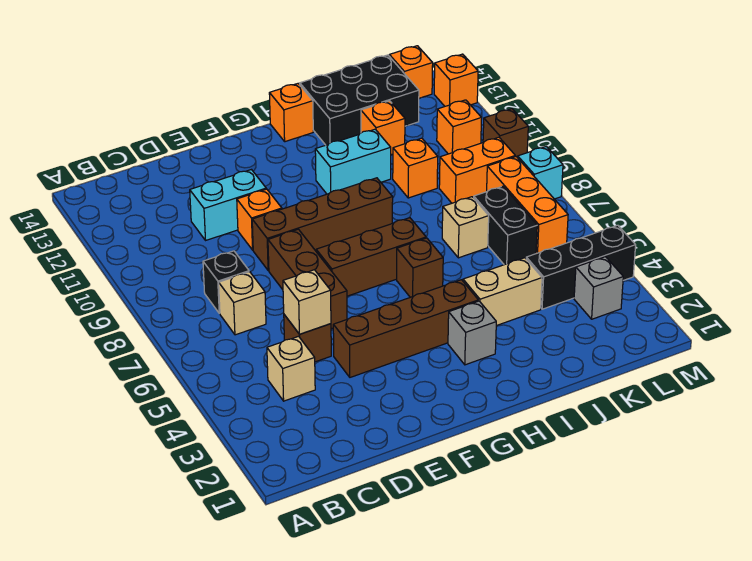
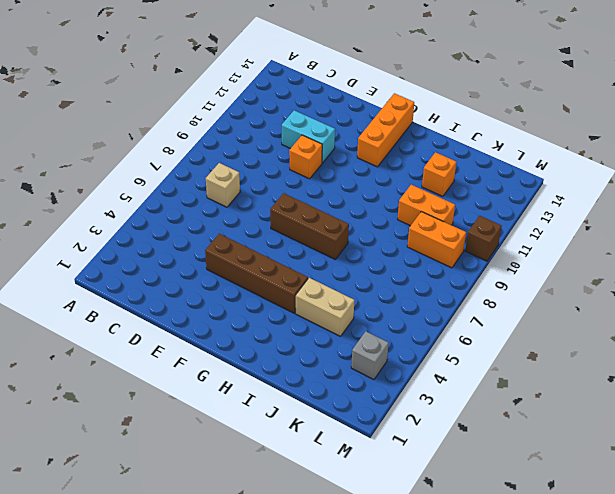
orange 1x3 brick [357,93,414,167] -> orange 1x3 brick moved to [487,157,568,254]
orange 1x2 brick [397,185,455,226] -> orange 1x1 brick [393,138,438,198]
none -> tan 1x1 brick [267,336,315,401]
none -> black 1x1 brick [203,251,249,313]
none -> brown 1x1 brick [284,315,331,362]
none -> brown 1x3 brick [268,229,347,329]

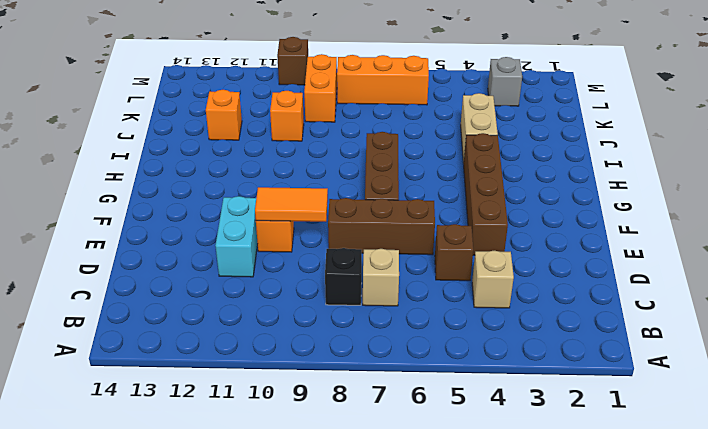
orange 1x2 tile [255,187,328,222] -> none
none -> brown 1x4 brick [252,178,393,271]
none -> grey 1x1 brick [448,301,496,365]
none -> brown 1x1 brick [397,238,443,297]
none -> cyan 1x2 brick [315,129,391,194]

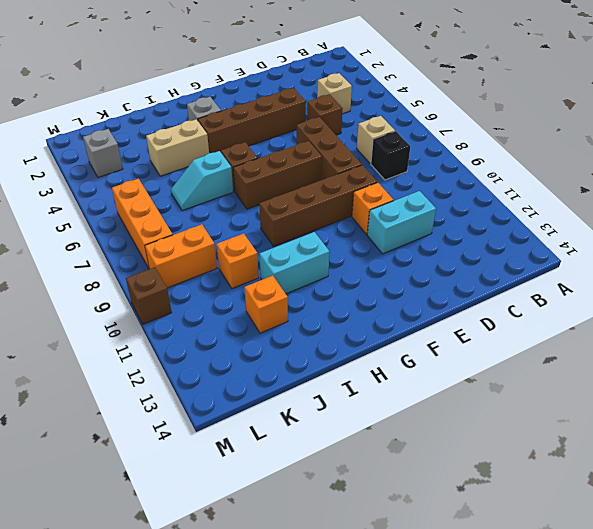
cyan 1x2 slope [171,151,233,211] -> none
none -> orange 1x1 brick [269,84,313,142]
none -> black 2x3 brick [300,55,419,145]
none -> tan 1x1 brick [442,197,489,258]
none -> black 1x3 brick [526,225,636,309]

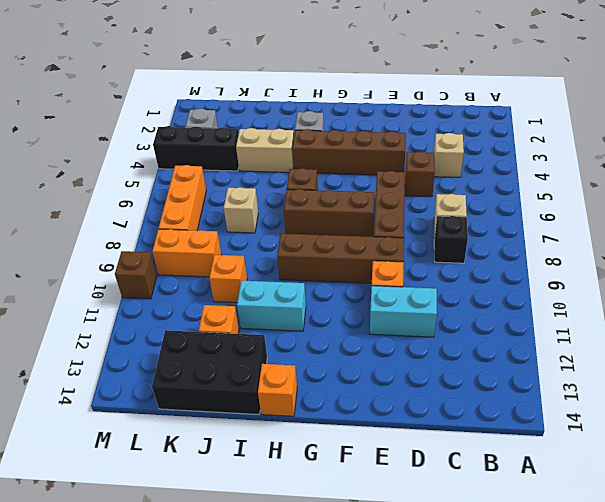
none -> black 1x2 brick [474,186,537,265]
none -> orange 1x1 brick [437,100,482,154]
none -> orange 1x1 brick [389,46,433,98]
none -> cyan 1x1 brick [518,146,563,199]

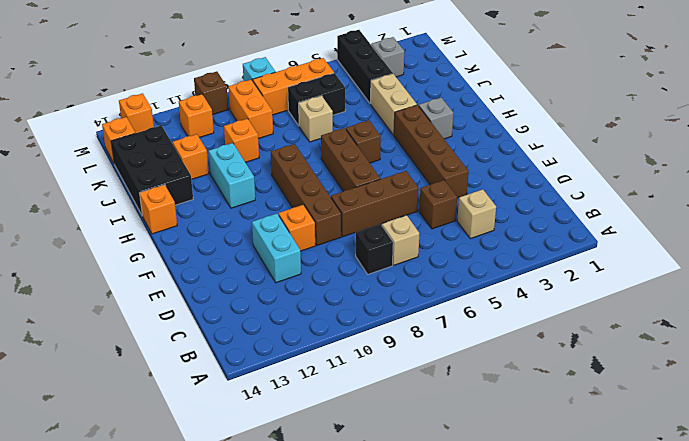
none -> tan 1x1 brick [283,270,331,334]

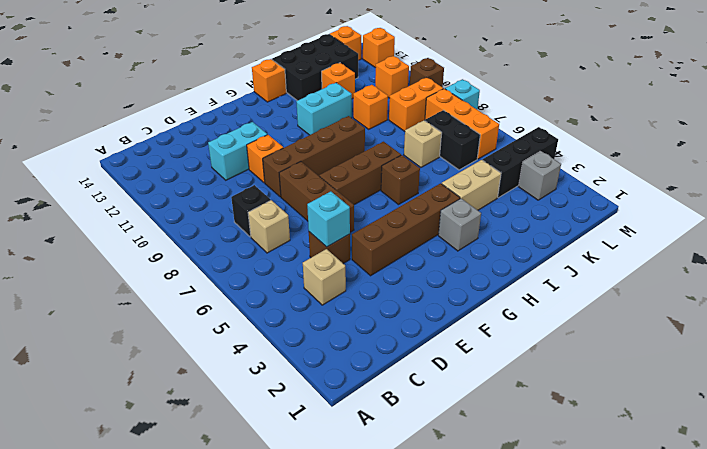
cyan 1x1 brick [307,191,350,247] -> tan 1x1 brick [283,270,331,334]

